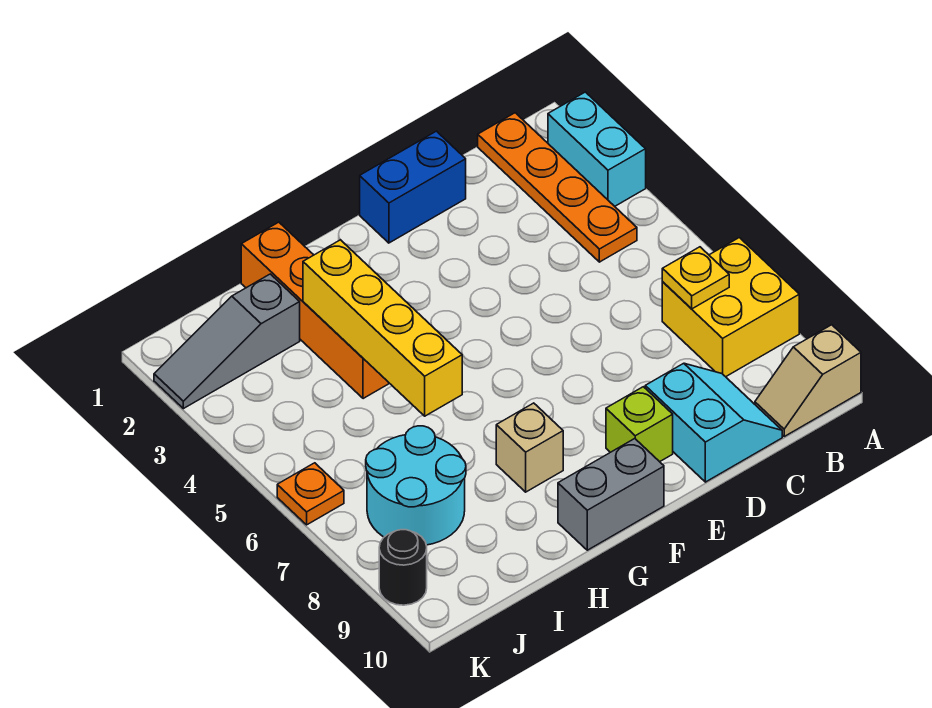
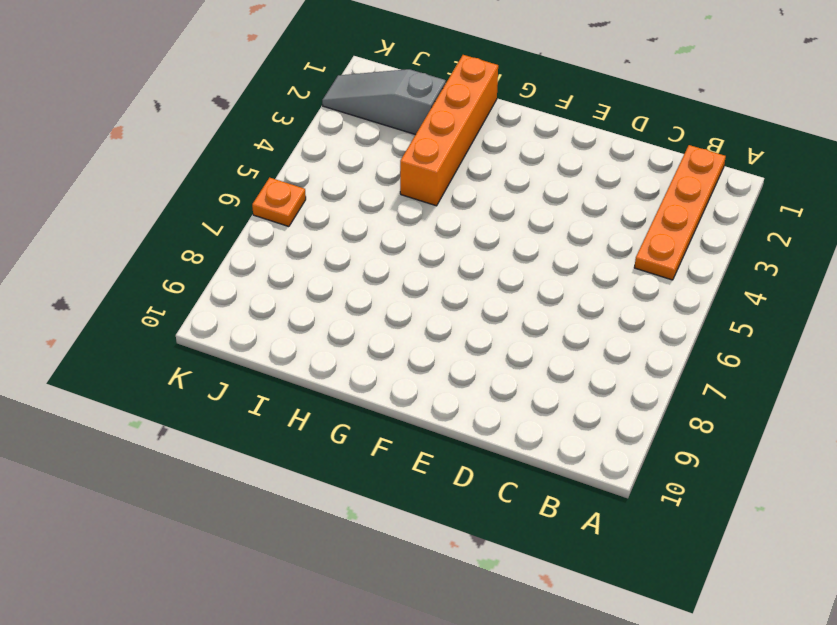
none -> cyan 1x2 brick [548,92,646,206]
none -> yellow 2x2 brick [662,238,799,377]
none -> tan 1x2 slope [755,325,861,436]

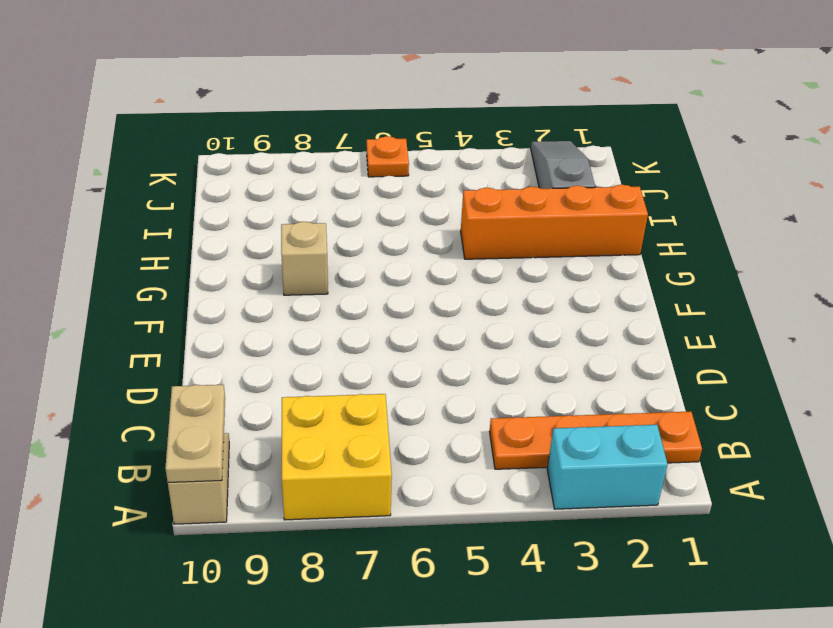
tan 1x2 plate [165,385,225,482] -> none
none -> cyan 2x2 slope [645,363,782,482]
none -> blue 1x2 brick [360,131,466,243]
none -> lime 1x1 brick [606,387,673,462]

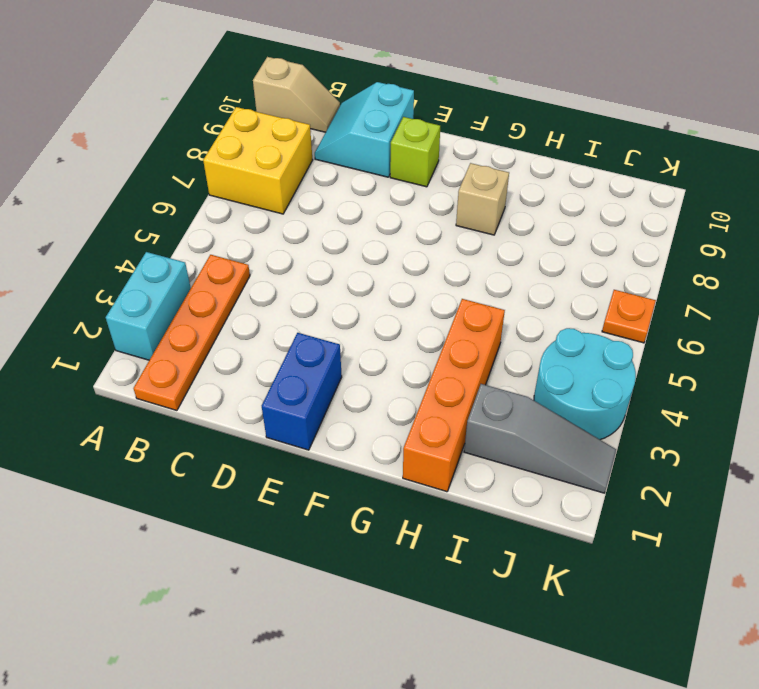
blue 1x2 brick [262,333,342,450] -> blue 1x2 brick turned to [360,131,466,243]
cyan 2x2 round brick [534,328,636,440] -> cyan 2x2 round brick moved to [366,426,466,545]
none -> grey 1x2 brick [558,439,664,550]
none -> black 1x1 round brick [379,530,427,605]
none -> yellow 1x1 plate [662,247,729,309]

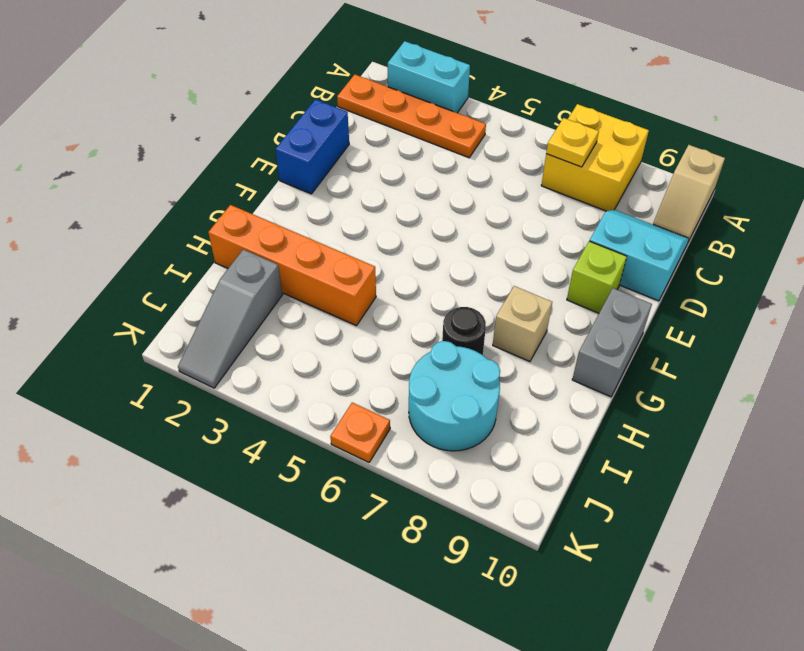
black 1x1 round brick [442,307,486,355] -> black 1x1 round brick moved to [379,530,427,605]
none -> yellow 1x4 brick [303,240,462,416]

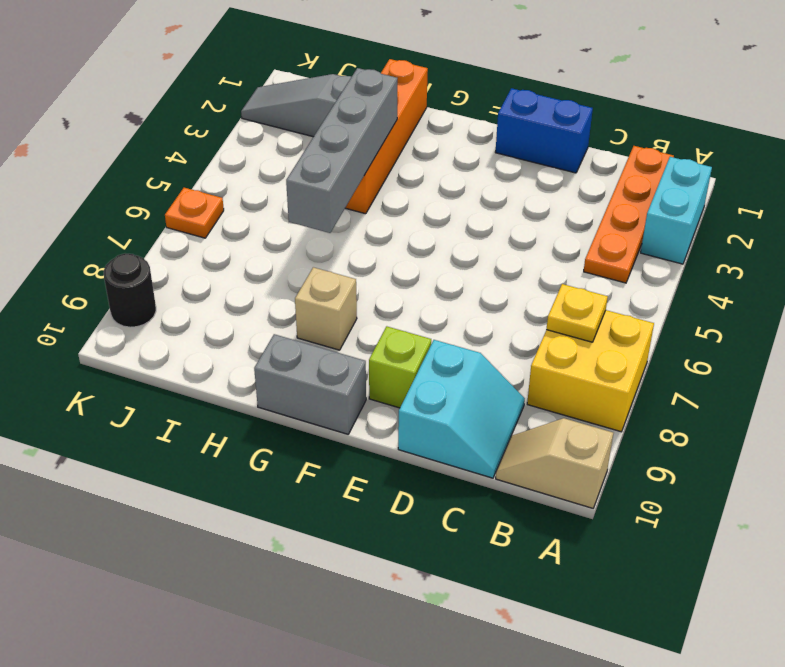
grey 1x4 brick [286,68,398,233] -> yellow 1x4 brick [303,240,462,416]
none -> cyan 2x2 round brick [366,426,466,545]

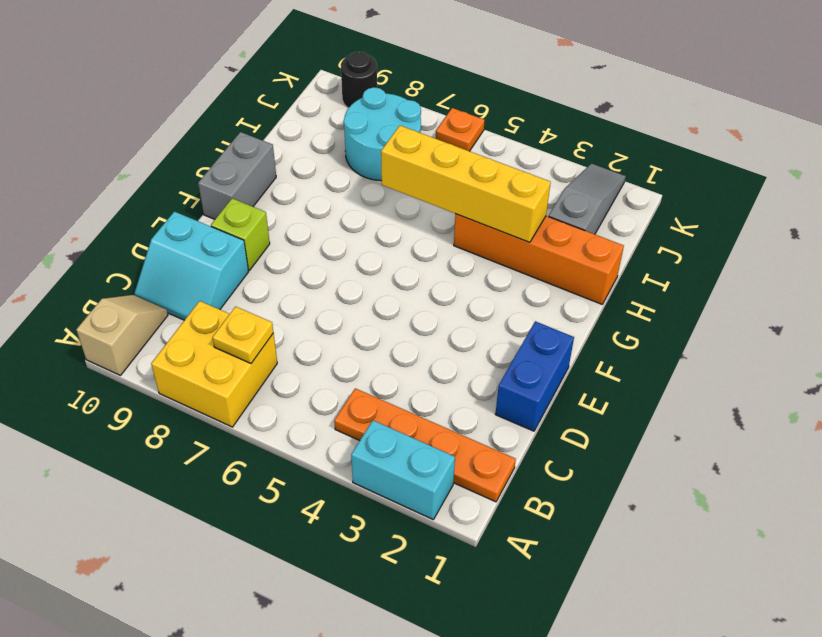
none -> tan 1x1 brick [496,403,563,492]

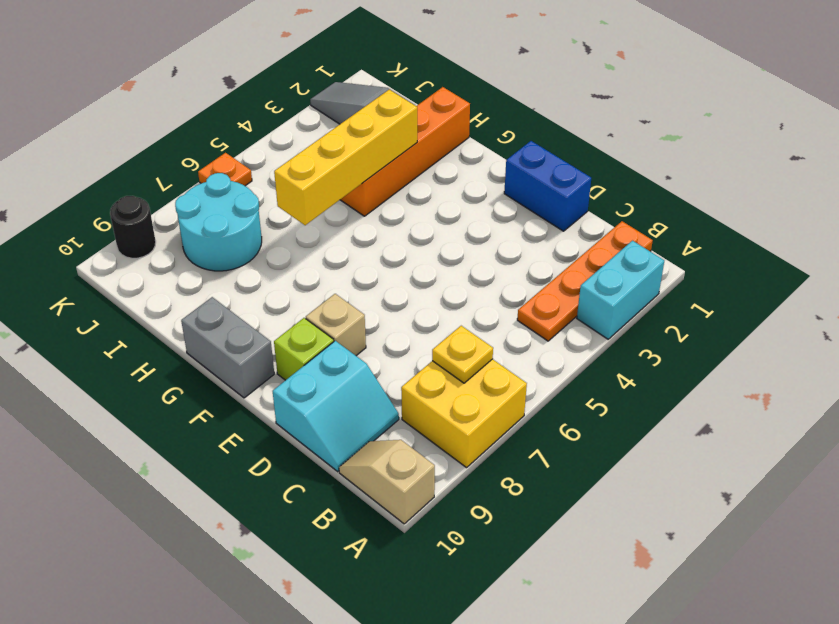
tan 1x1 brick [306,294,366,356] -> tan 1x1 brick moved to [496,403,563,492]

